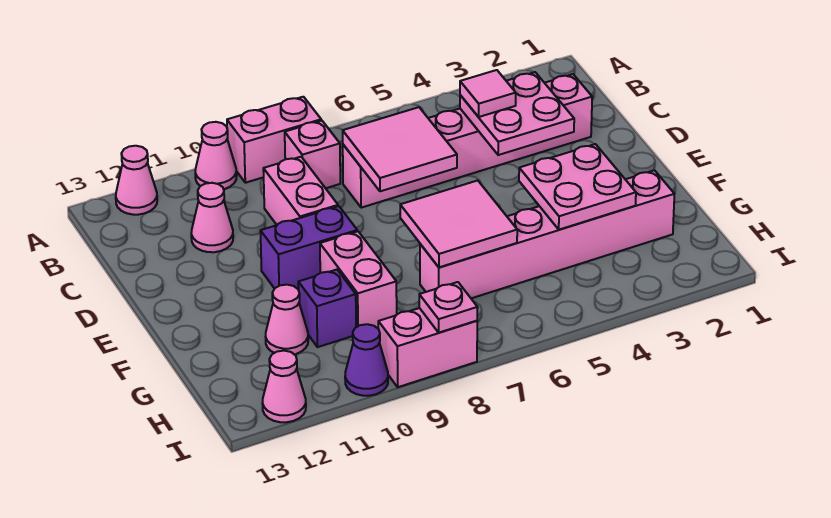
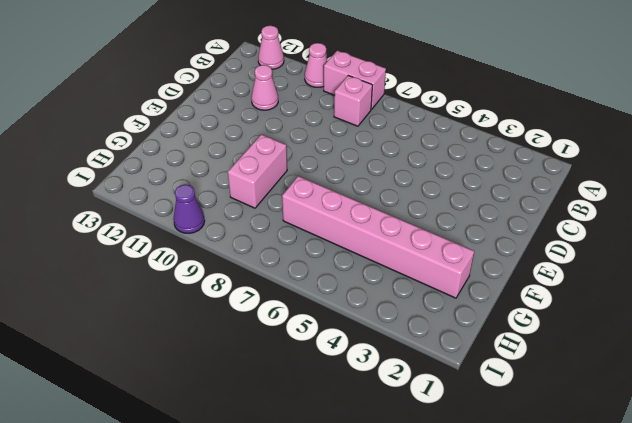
none -> pink 1x6 brick [343,74,592,208]
none -> pink 1x2 brick [263,157,338,225]
none -> purple 1x2 brick [261,206,357,289]

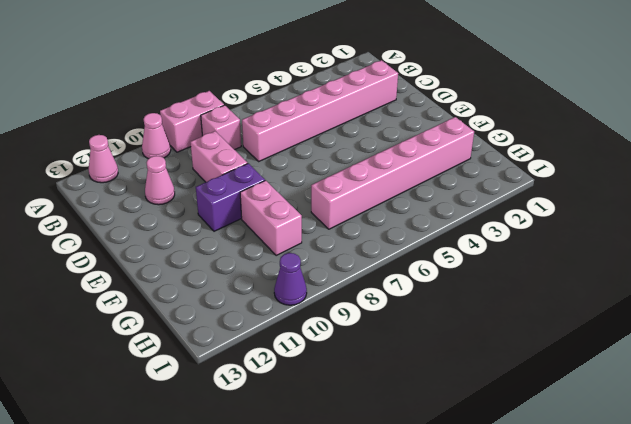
none -> purple 1x1 brick [298,270,356,347]
none -> pink 1x1 cone [266,285,308,354]
none -> pink 1x2 brick [378,308,477,387]

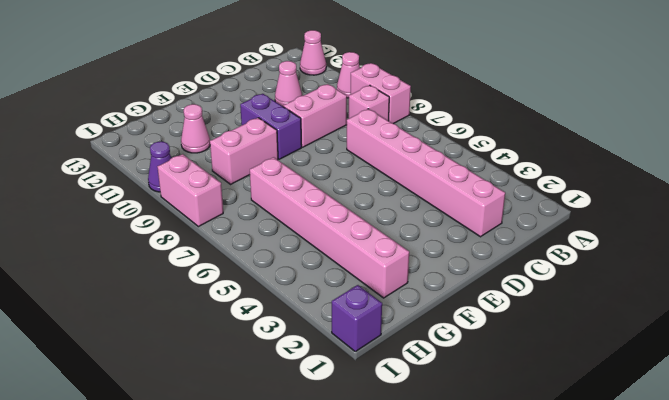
purple 1x1 brick [332,285,382,352] -> purple 1x1 brick moved to [298,270,356,347]
none -> pink 1x1 cone [262,351,306,422]
none -> pink 2x2 plate [460,72,574,155]
none -> pink 2x2 tile [343,107,457,191]

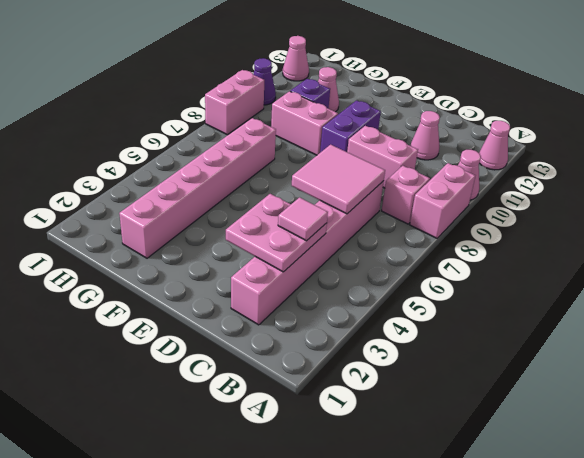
none -> pink 2x2 plate [519,144,636,230]
none -> pink 2x2 tile [400,180,517,267]
none -> pink 1x1 plate [419,282,478,332]

